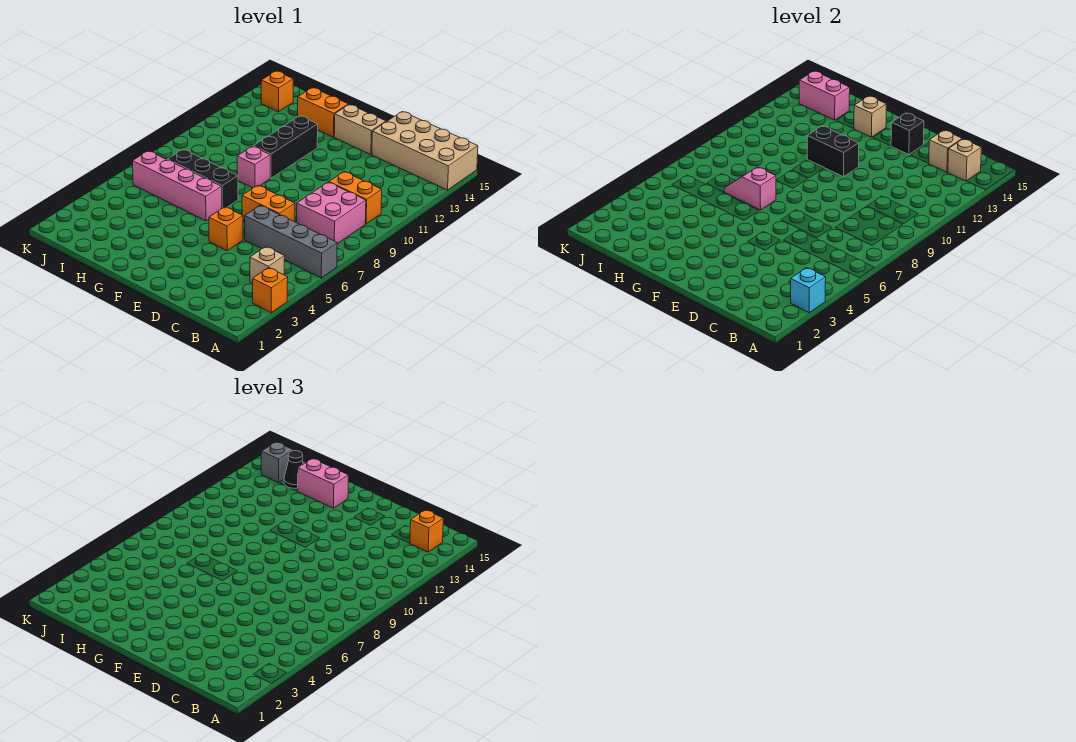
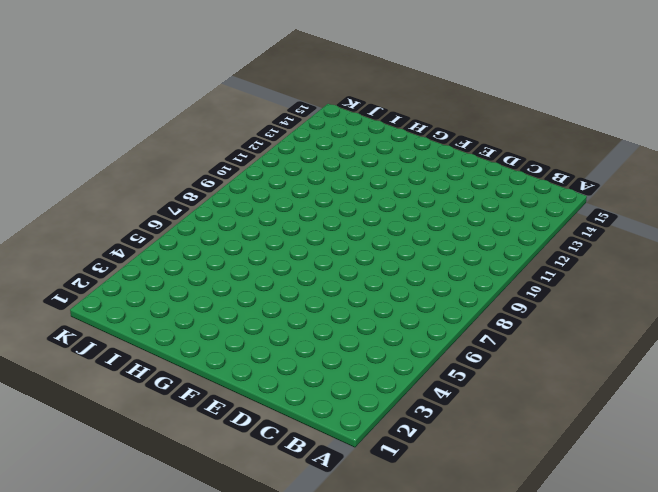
none -> orange 1x1 brick [253,268,288,313]
none -> grey 1x4 brick [245,205,337,278]
none -> tan 2x4 brick [372,112,478,190]

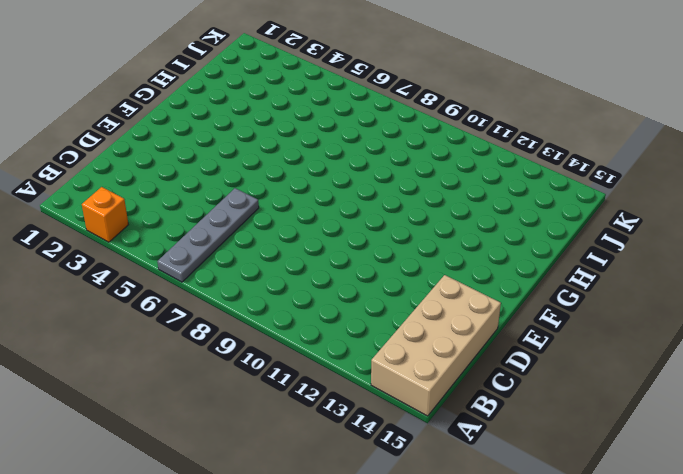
grey 1x4 plate [157,188,259,282] -> grey 1x4 brick [245,205,337,278]
none -> tan 1x1 brick [250,247,285,283]
none -> pink 2x2 brick [297,182,366,244]
none -> orange 1x2 brick [329,172,382,224]

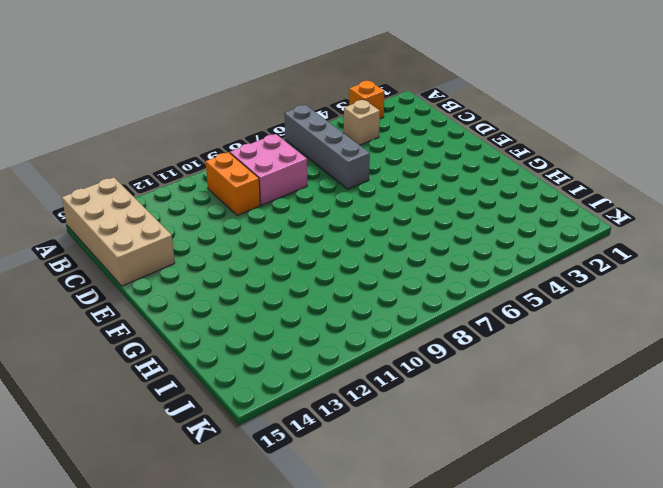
none -> orange 1x2 brick [242,185,295,222]
none -> orange 1x1 brick [209,207,243,250]
none -> tan 1x2 brick [334,104,386,155]

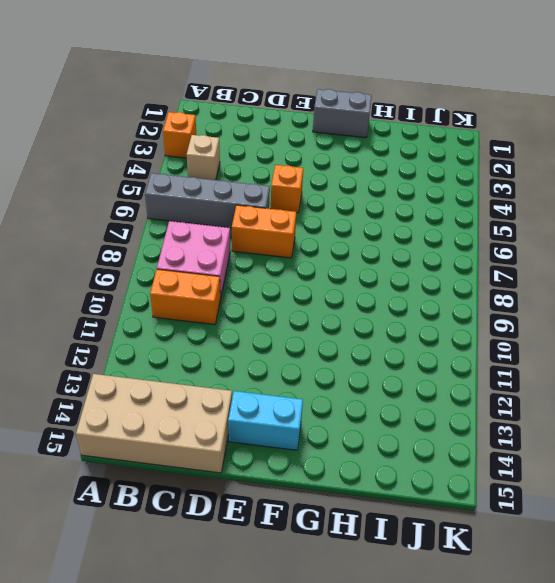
cyan 1x2 brick [228,391,303,450] -> tan 1x2 brick [334,104,386,155]
grey 1x2 brick [313,89,372,138] -> none
none -> pink 1x4 brick [133,151,222,221]
none -> black 1x3 brick [167,149,238,208]
none -> pink 1x1 brick [237,146,270,188]

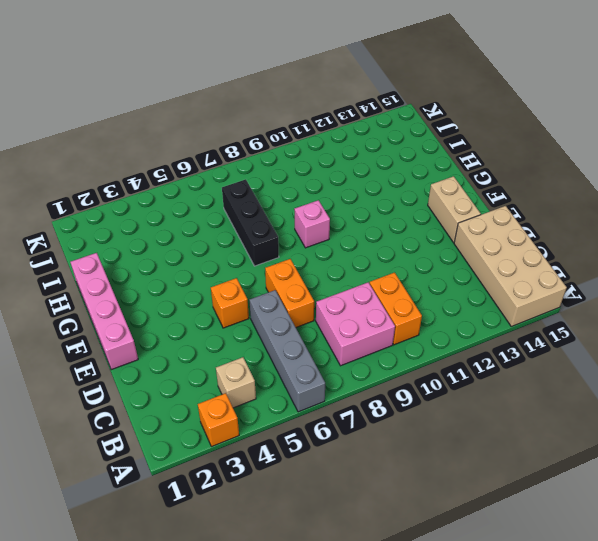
pink 1x4 brick [70,253,138,370] -> pink 1x4 brick moved to [133,151,222,221]
none -> black 1x3 brick [253,116,318,178]
none -> orange 1x2 brick [298,88,348,137]
none -> orange 1x1 brick [261,71,293,112]

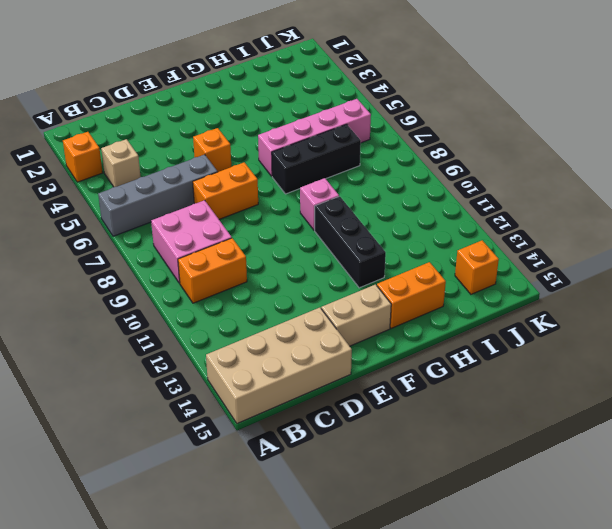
none -> cyan 1x1 brick [791,268,826,313]
none -> tan 1x1 brick [948,139,981,181]
none -> tan 1x1 brick [928,130,962,172]

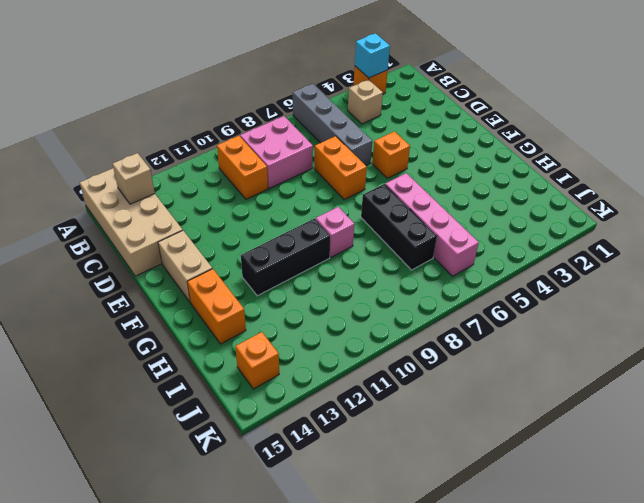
none -> tan 1x1 brick [928,130,962,172]
none -> black 1x1 brick [891,113,924,155]
none -> black 1x2 brick [807,126,859,177]

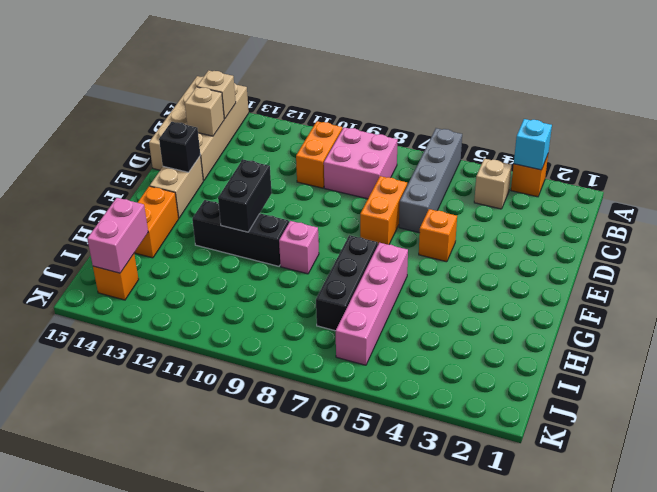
none -> pink 1x2 slope [724,167,776,210]
none -> tan 1x1 brick [854,96,886,137]
none -> orange 1x1 brick [410,510,443,552]

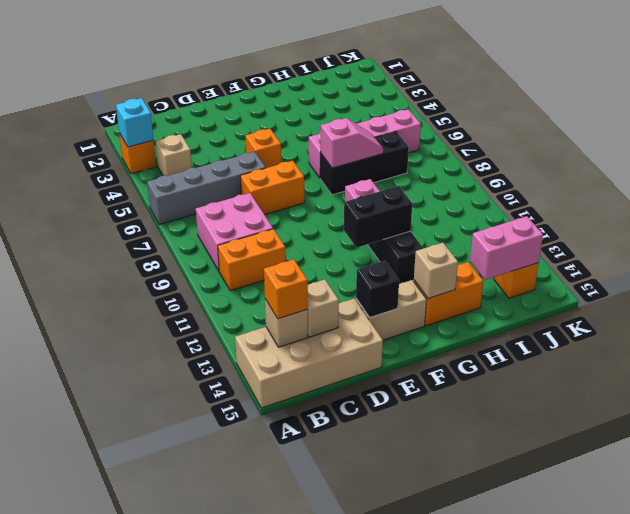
none -> pink 1x2 brick [298,459,348,508]
none -> black 1x1 cone [284,451,303,489]
none -> grey 1x1 brick [261,442,293,483]

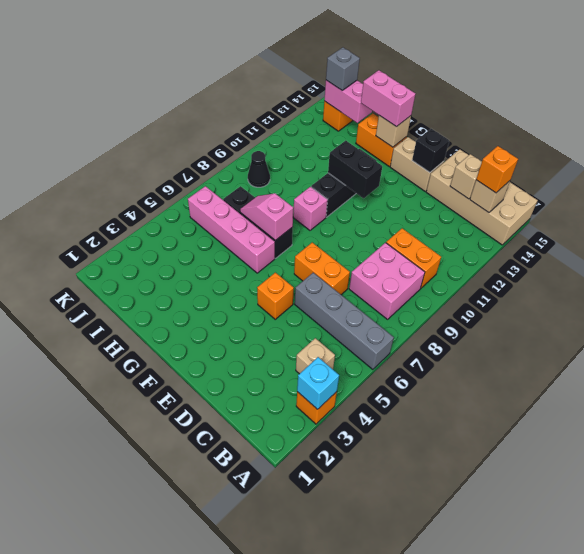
black 1x1 cone [248,151,270,187] -> black 1x1 cone moved to [284,451,303,489]

